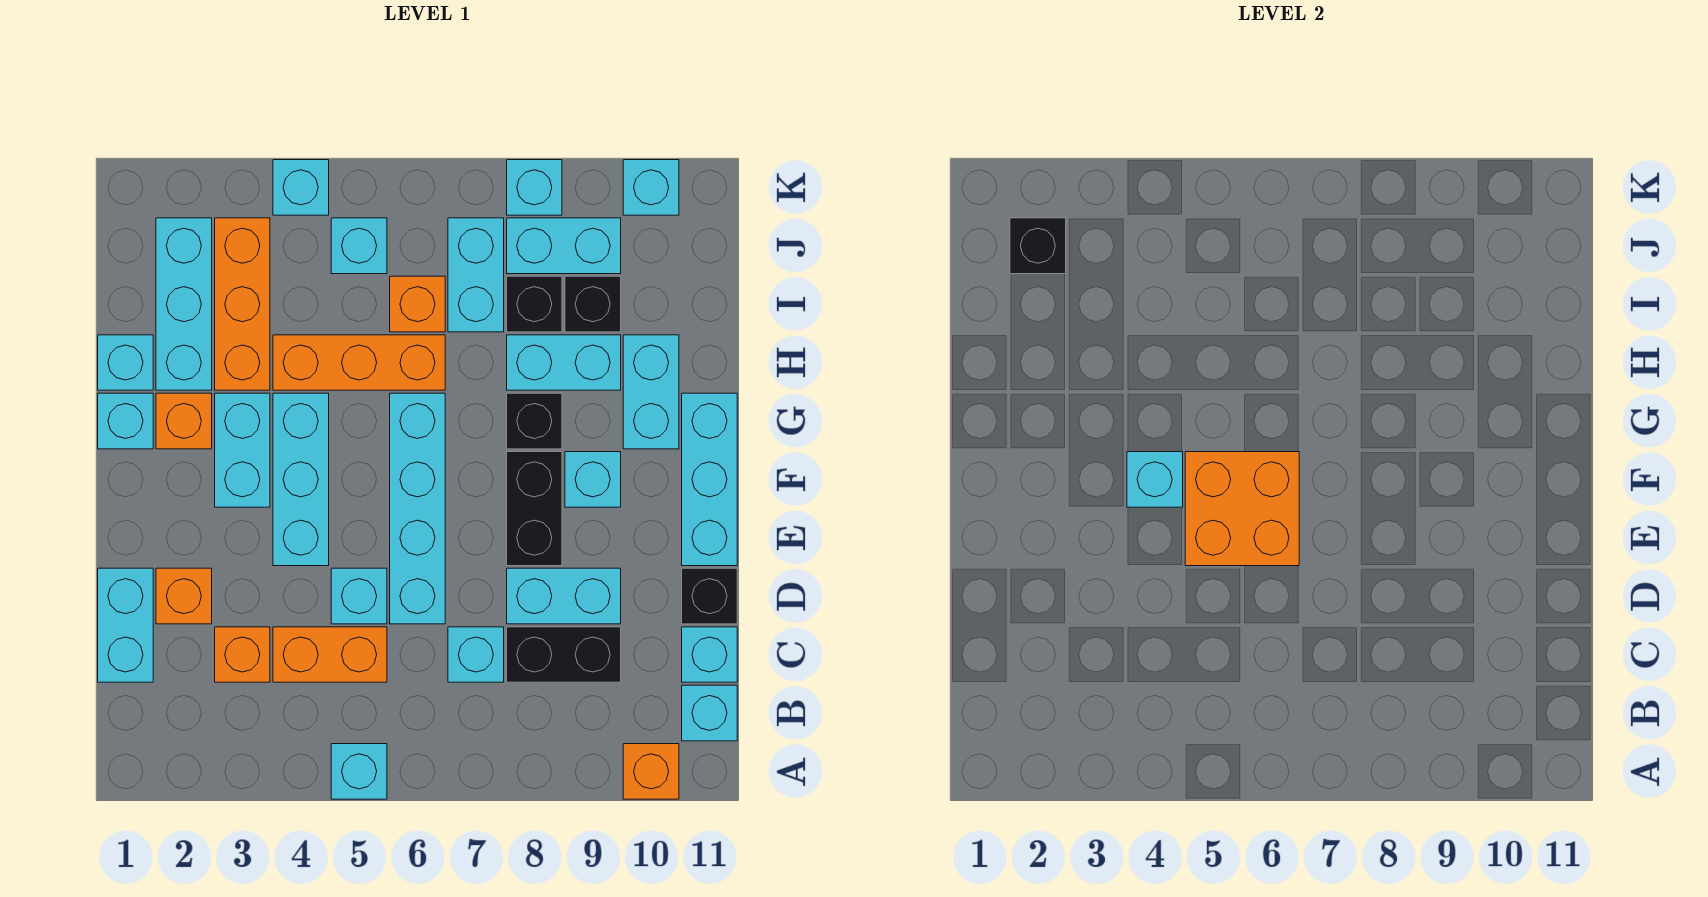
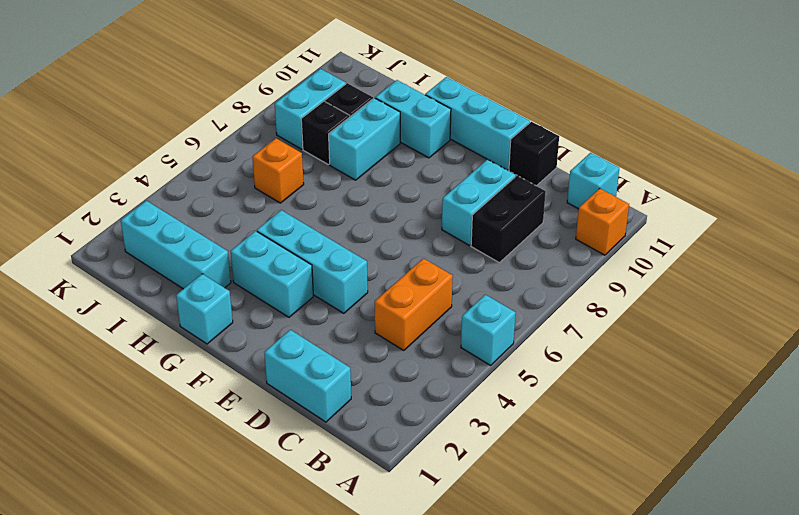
none -> orange 1x1 brick [215,627,270,682]
none -> cyan 1x1 brick [448,627,504,682]
none -> cyan 1x1 brick [682,627,737,682]
none -> orange 1x1 brick [156,568,212,624]

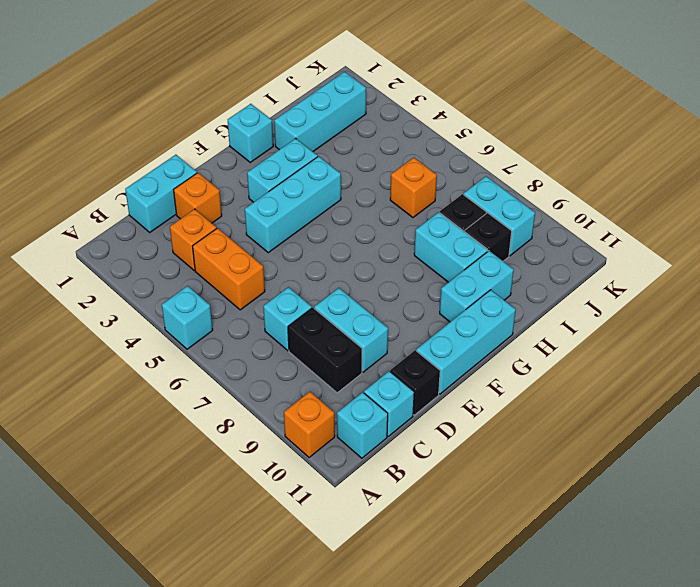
none -> cyan 1x1 brick [331,568,387,624]
none -> cyan 1x4 brick [390,393,445,624]
none -> black 1x2 brick [507,452,562,566]
none -> cyan 1x1 brick [565,452,621,507]

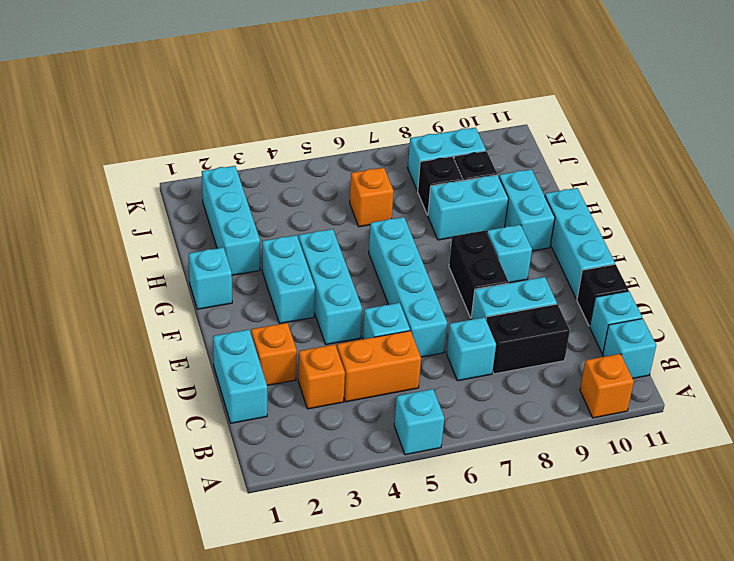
none -> orange 1x1 brick [156,393,212,449]
none -> black 1x1 brick [507,393,562,449]
none -> cyan 1x1 brick [98,335,153,390]
none -> orange 1x3 brick [215,218,270,390]

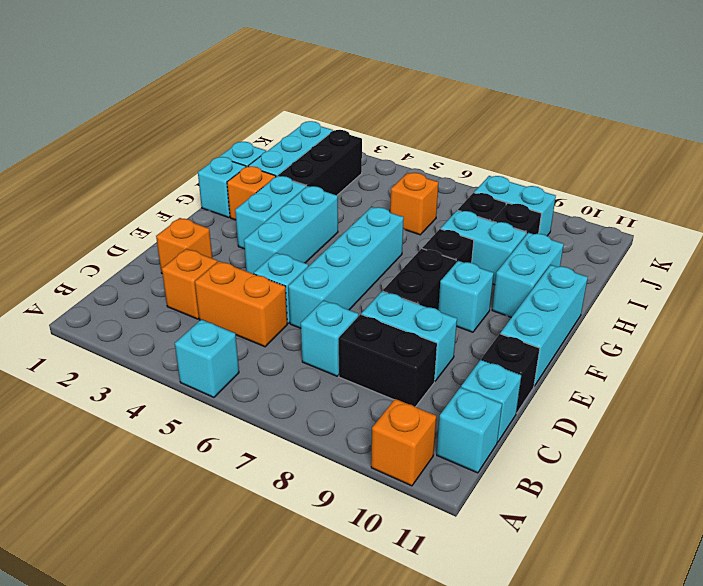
black 1x3 brick [278,130,362,195] -> orange 1x3 brick [215,218,270,390]
none -> cyan 1x2 brick [98,568,153,682]
none -> orange 1x3 brick [273,335,445,390]
none -> cyan 1x2 brick [448,218,504,332]
none -> cyan 1x1 brick [331,218,387,274]

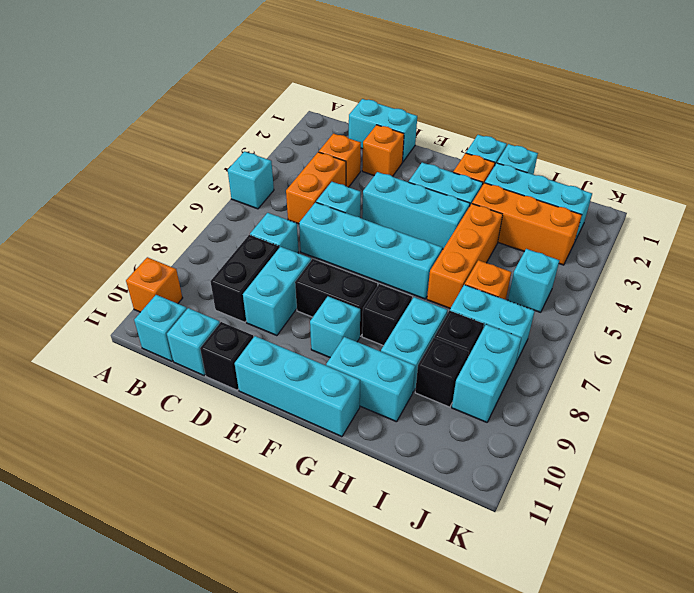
none -> cyan 1x1 brick [273,160,329,215]
none -> cyan 1x1 brick [507,160,562,215]
none -> cyan 1x1 brick [623,160,679,215]
none -> orange 2x2 brick [1185,452,1299,566]

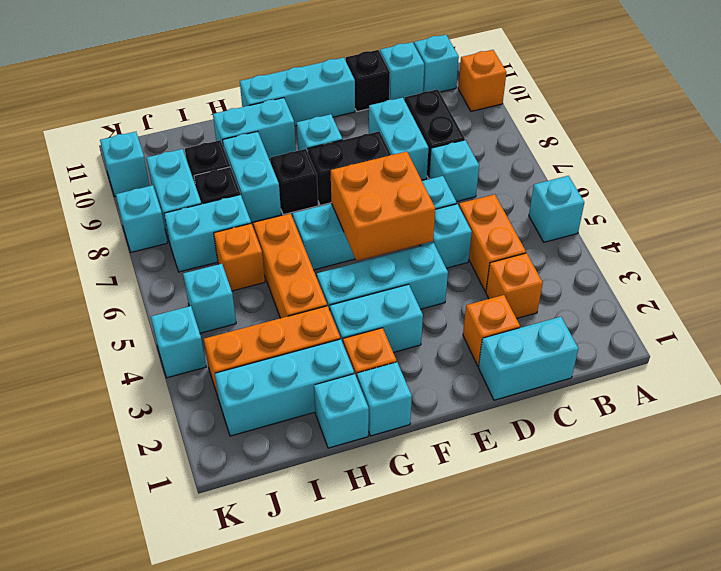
none -> cyan 1x1 brick [1127,452,1183,507]
none -> black 1x1 brick [1010,218,1066,274]

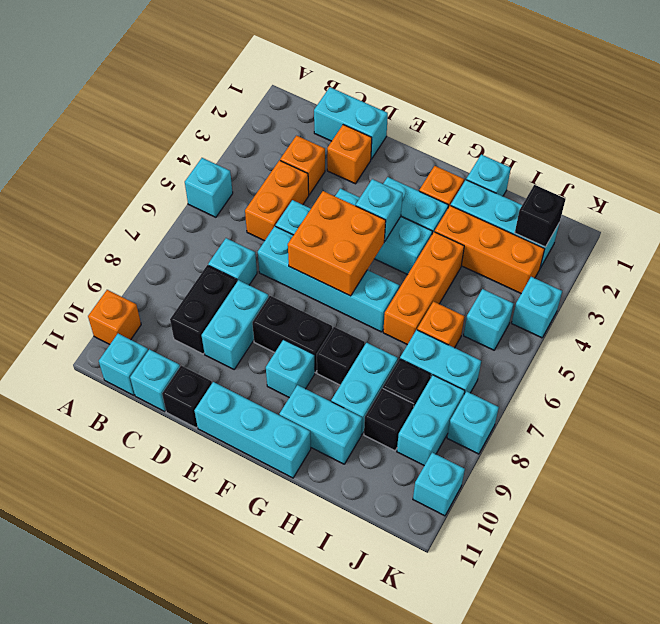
none -> cyan 1x1 brick [98,393,153,449]

